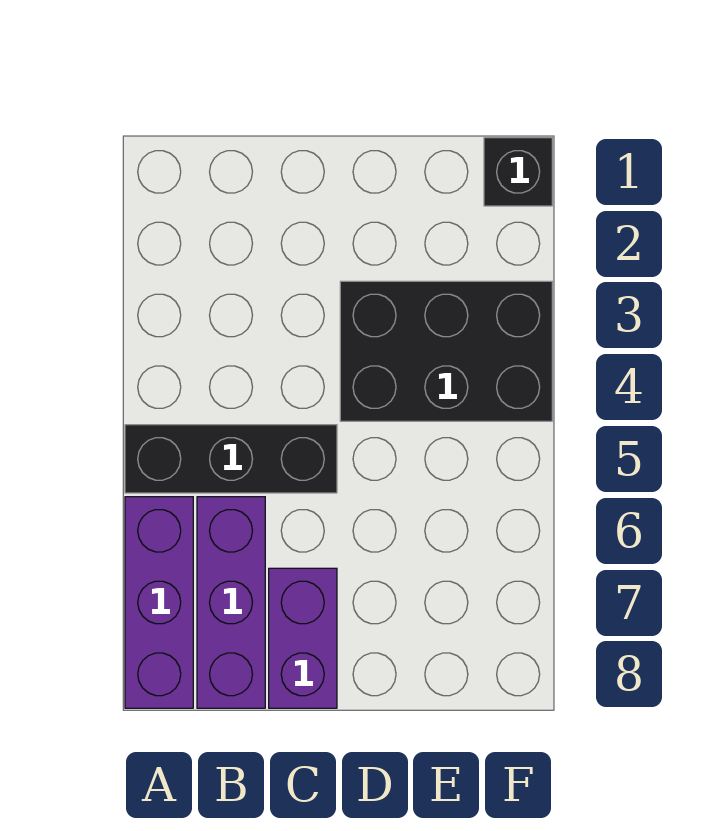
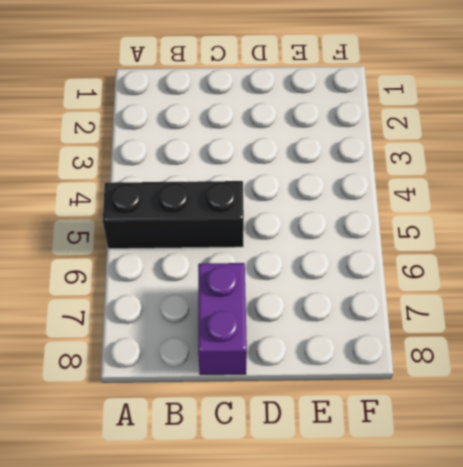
none -> purple 1x3 brick [125,497,193,708]
none -> purple 1x3 brick [197,497,265,708]

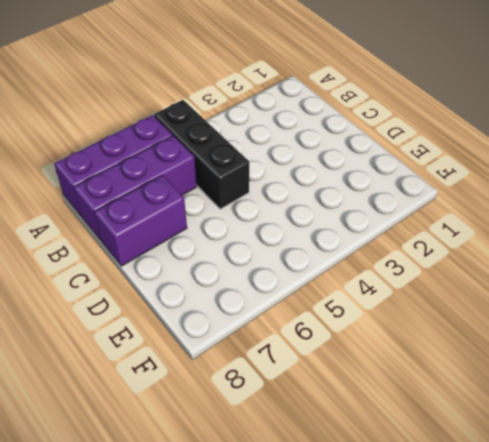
none -> black 2x3 brick [340,281,552,421]
none -> black 1x1 brick [484,138,552,206]

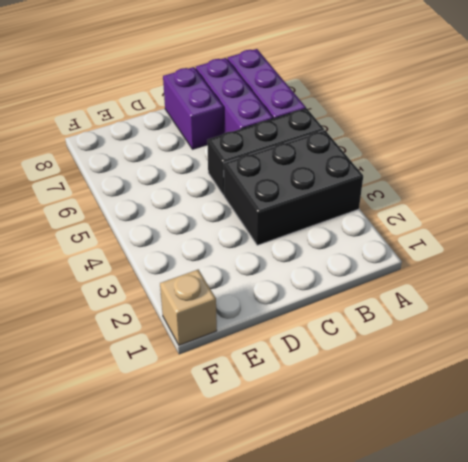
black 2x3 brick [224,130,363,245] -> black 2x3 brick moved to [340,281,552,421]
tan 1x1 brick [160,270,217,345] -> black 1x1 brick [484,138,552,206]

